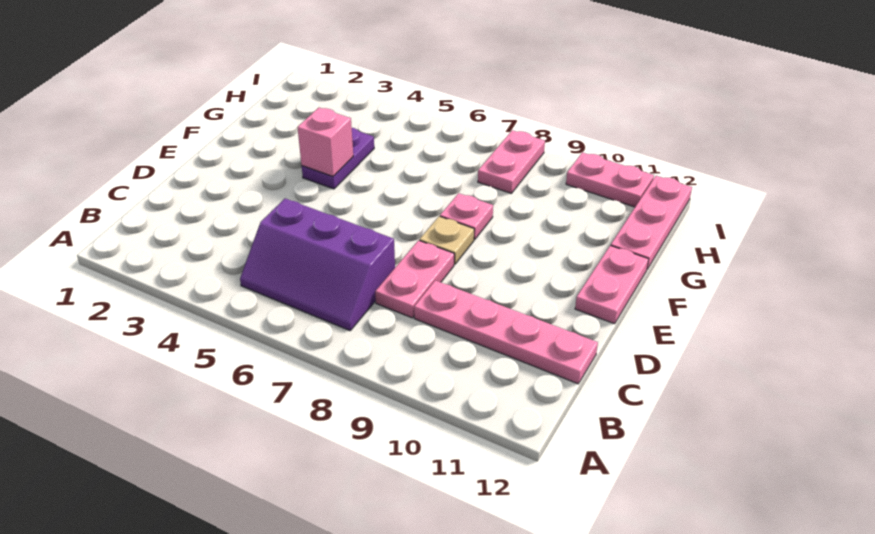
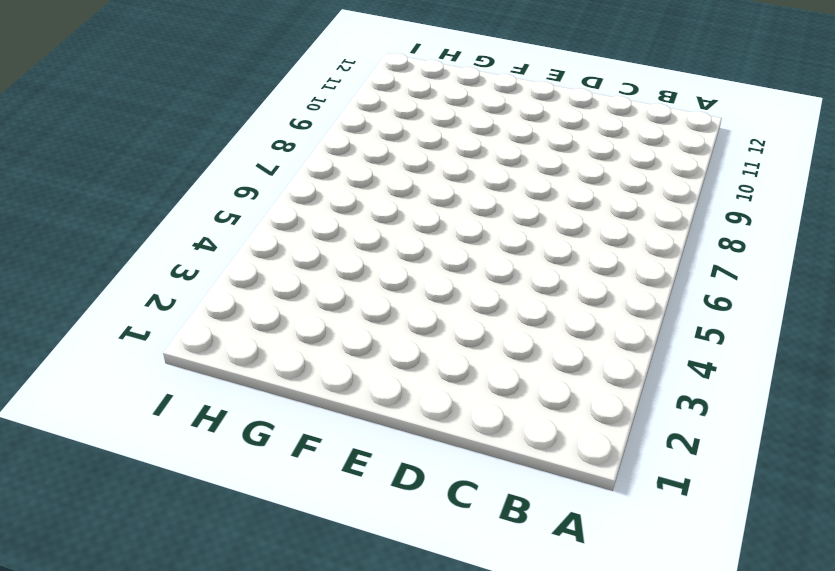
none -> purple 2x3 slope [240,199,395,331]
none -> pink 1x2 plate [375,240,454,318]

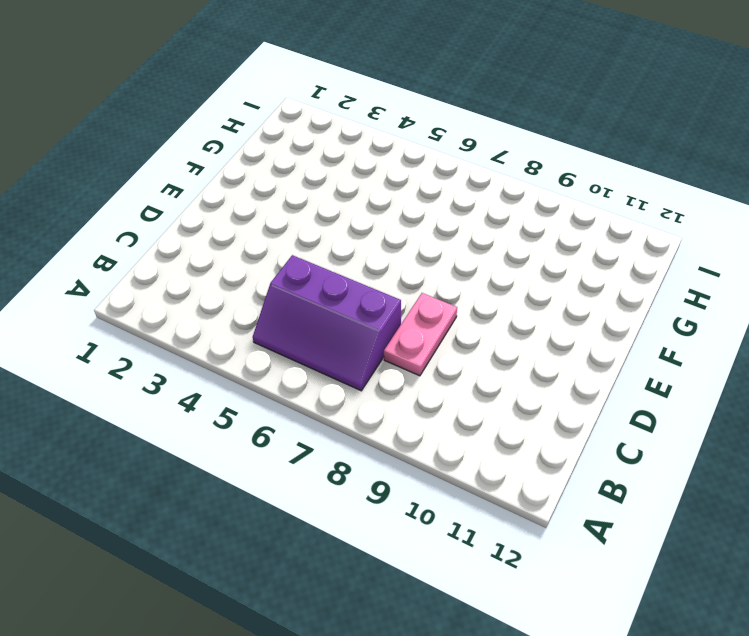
none -> pink 1x4 plate [414,280,598,384]
none -> tan 1x1 plate [419,216,474,264]

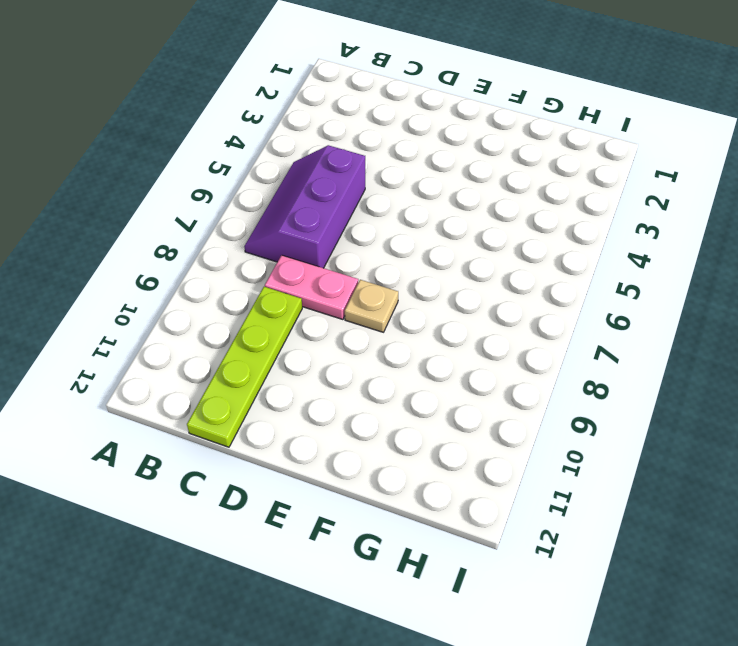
lime 1x4 plate [187,287,302,447] -> pink 1x4 plate [414,280,598,384]
none -> pink 1x2 plate [575,245,649,324]
none -> purple 1x2 plate [302,128,374,189]

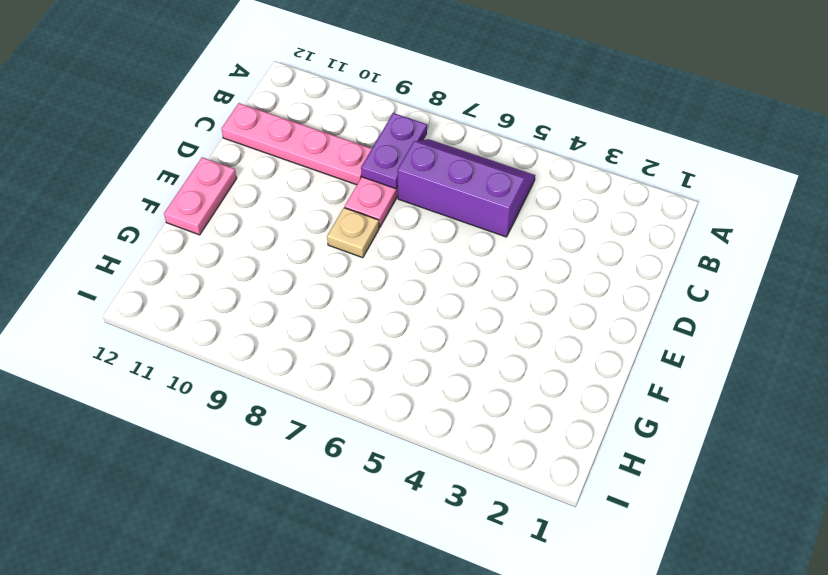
purple 1x2 plate [361,113,427,189] -> purple 1x2 plate moved to [302,128,374,189]
none -> pink 1x1 plate [440,193,493,240]
none -> pink 1x3 plate [611,176,692,269]

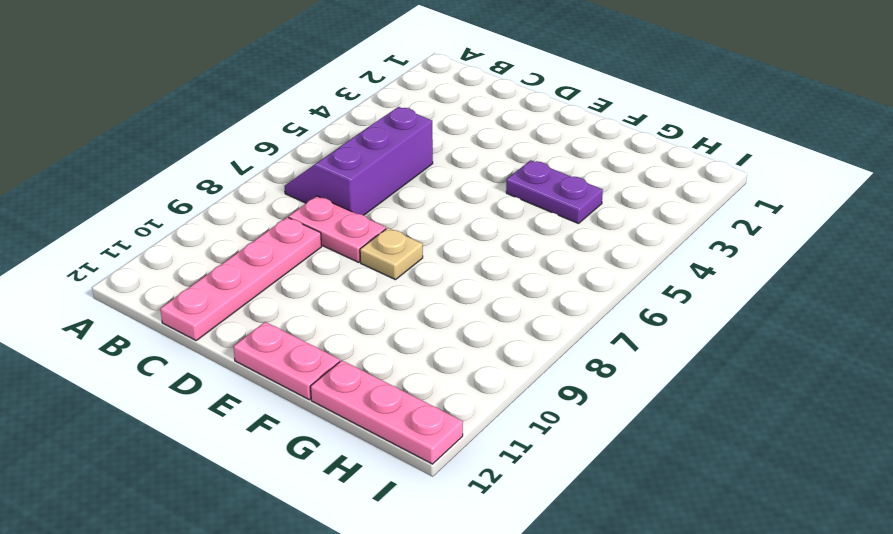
none -> pink 1x1 plate [440,193,493,240]
none -> pink 1x2 plate [478,130,545,193]

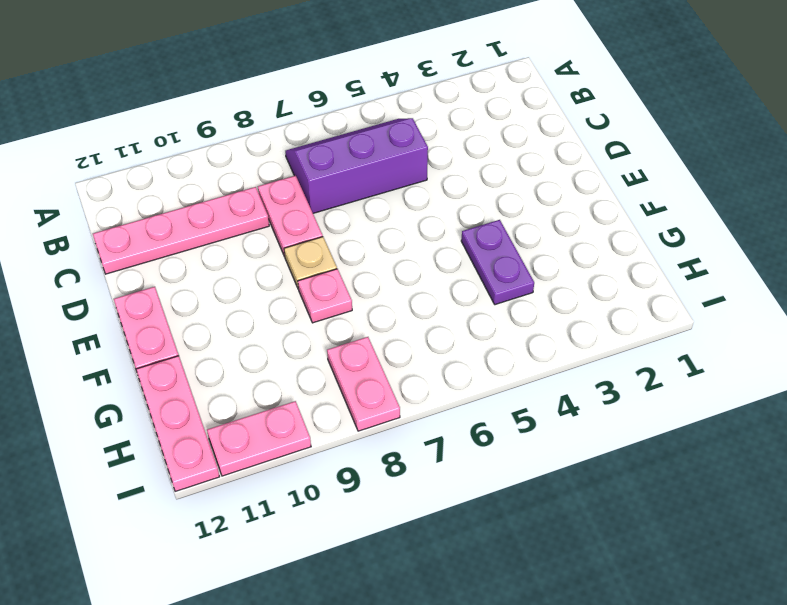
none -> pink 1x1 brick [297,108,353,177]

